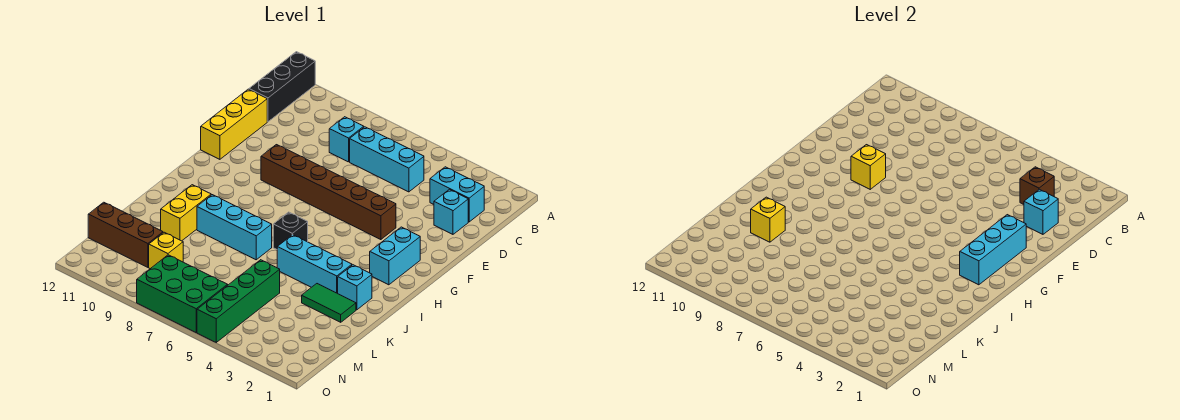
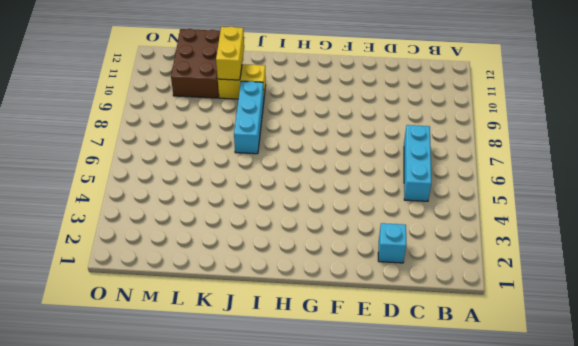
yellow 1x2 brick [216,26,244,80] -> yellow 1x1 brick [751,197,785,242]
brown 2x3 brick [171,29,220,98] -> brown 1x3 brick [88,202,163,267]
none -> black 1x3 brick [249,52,315,122]
none -> cyan 1x2 brick [430,167,484,222]
none -> cyan 1x1 brick [329,117,364,162]

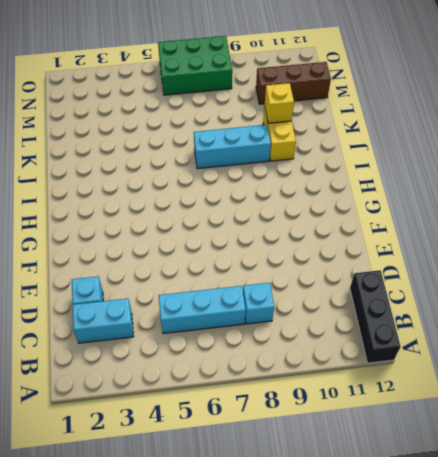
none -> yellow 1x3 brick [201,89,267,159]
none -> brown 1x6 brick [261,145,396,240]
none -> cyan 1x2 brick [370,227,420,285]

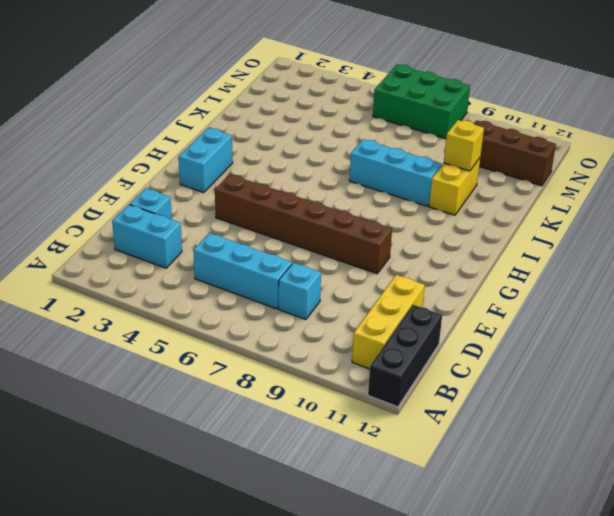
yellow 1x3 brick [352,275,425,369] -> yellow 1x3 brick moved to [201,89,267,159]
none -> black 1x1 brick [273,212,308,249]
none -> cyan 1x1 brick [338,265,372,310]
none -> cyan 1x3 brick [277,235,352,293]

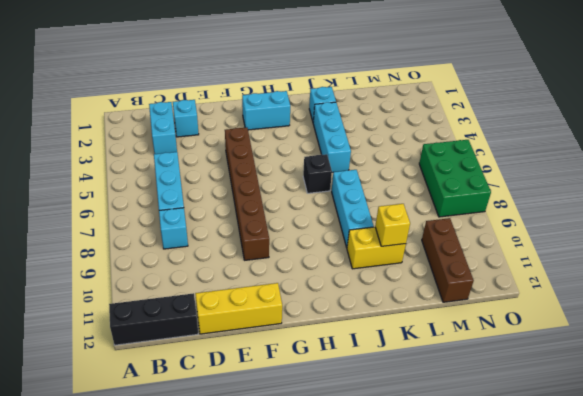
none -> green 1x2 tile [302,284,356,322]
none -> green 1x4 brick [197,260,280,342]
none -> yellow 1x1 brick [149,232,183,269]

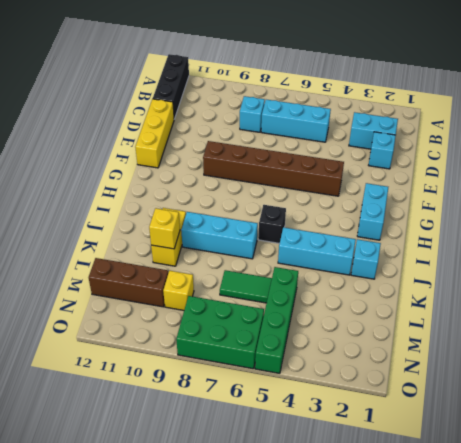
green 1x2 tile [220,270,272,303] -> green 1x2 tile moved to [302,284,356,322]
none -> brown 1x1 brick [1020,167,1054,204]
none -> cyan 1x1 brick [1024,189,1058,234]
none -> cyan 1x3 brick [960,215,1026,285]

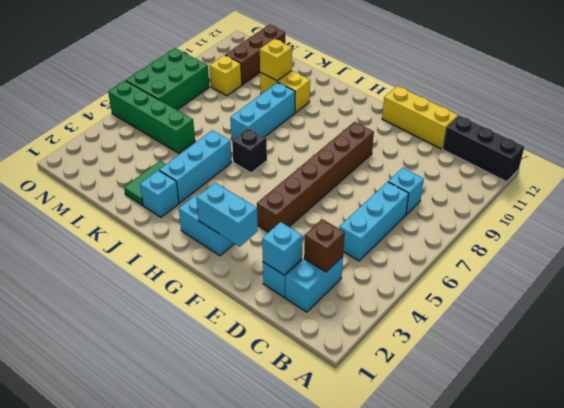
cyan 1x2 brick [197,183,258,246] -> cyan 1x3 brick [960,215,1026,285]
none -> yellow 1x1 brick [851,145,886,189]

